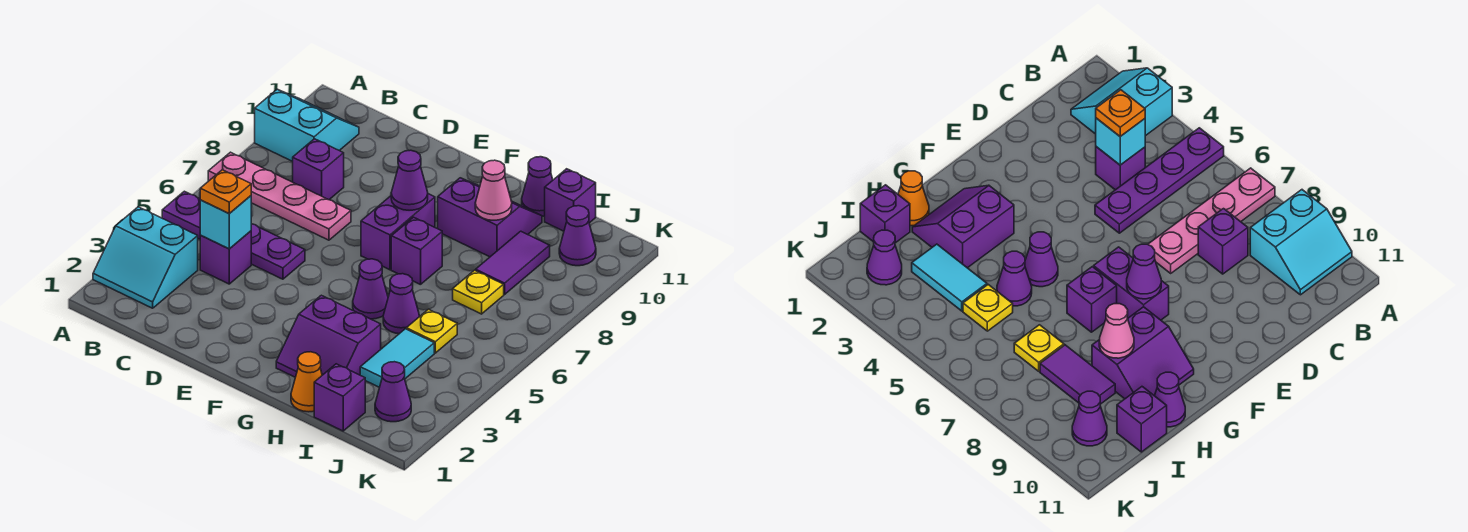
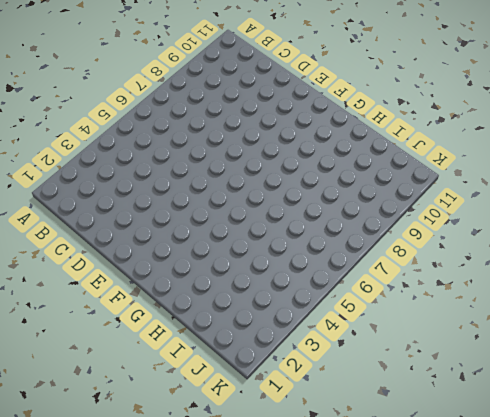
none -> cyan 2x2 slope [93,207,198,308]
none -> purple 1x4 plate [162,191,305,279]
none -> pink 1x4 plate [208,152,351,240]

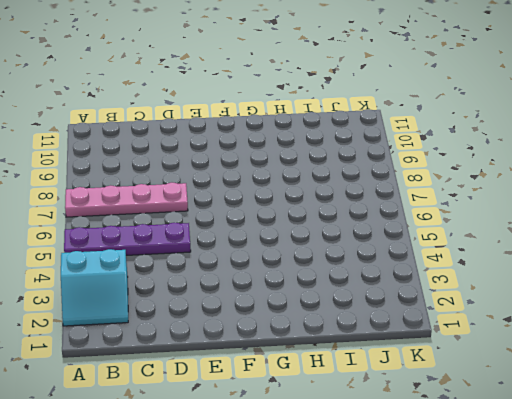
none -> cyan 2x2 slope [255,89,359,162]
none -> purple 1x1 brick [200,231,251,284]
none -> purple 1x1 brick [293,139,344,200]

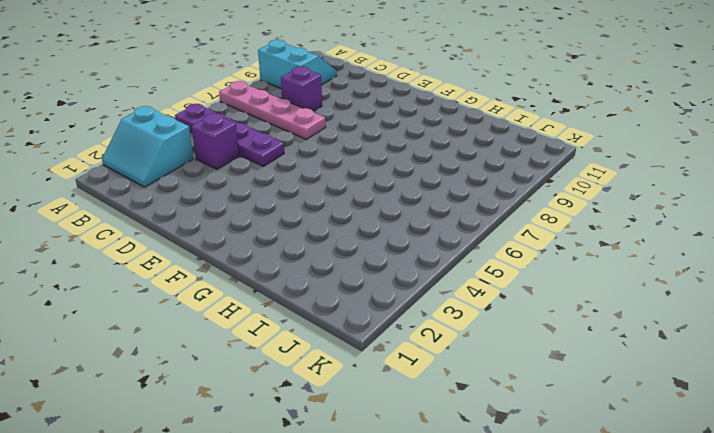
none -> purple 1x2 brick [361,194,435,270]
none -> purple 2x2 slope [276,295,381,377]
none -> purple 1x1 cone [353,259,388,319]

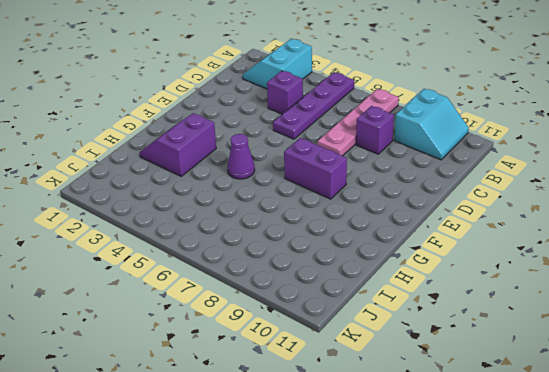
none -> purple 1x1 brick [391,217,442,285]
none -> purple 2x2 slope [438,178,542,257]
none -> orange 1x1 cone [291,352,322,412]

